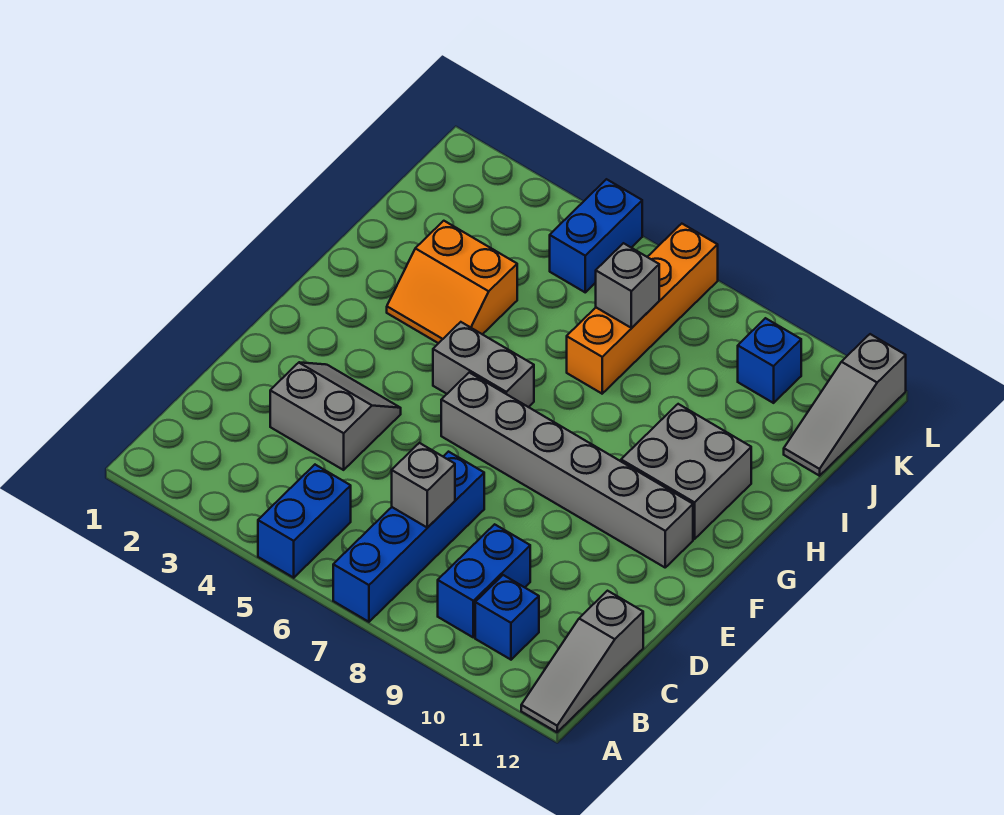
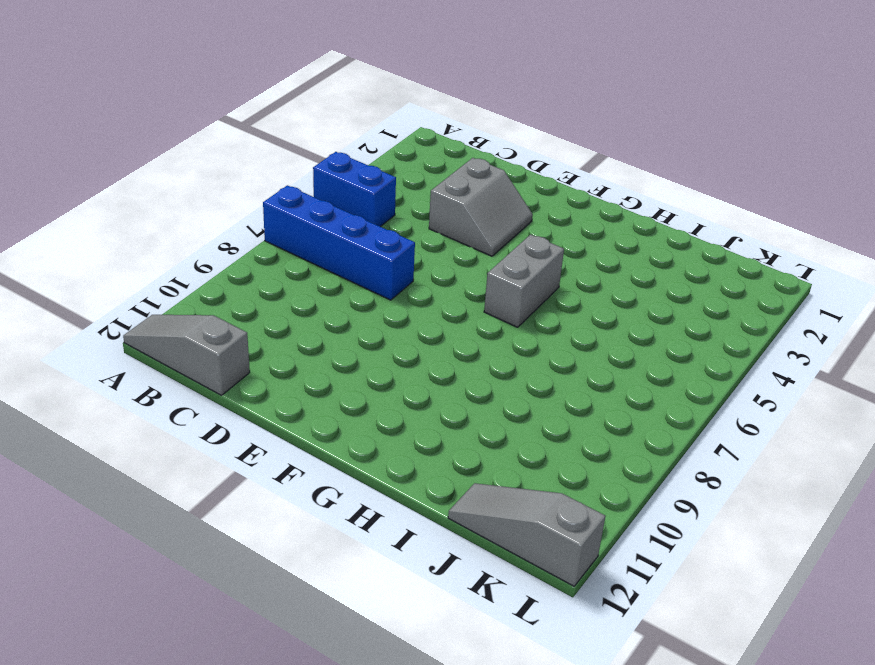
none -> blue 1x2 brick [438,524,530,637]
none -> blue 1x1 brick [475,575,539,660]
none -> grey 1x6 brick [441,373,693,567]

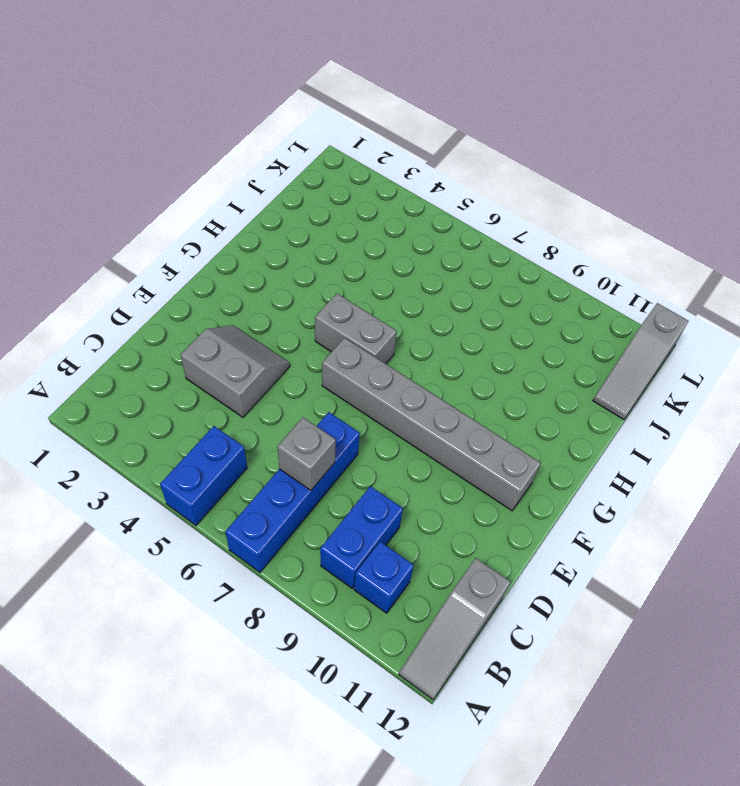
none -> grey 2x2 brick [621,404,751,539]
none -> orange 2x2 slope [387,221,517,343]
none -> orange 1x4 brick [567,224,718,394]

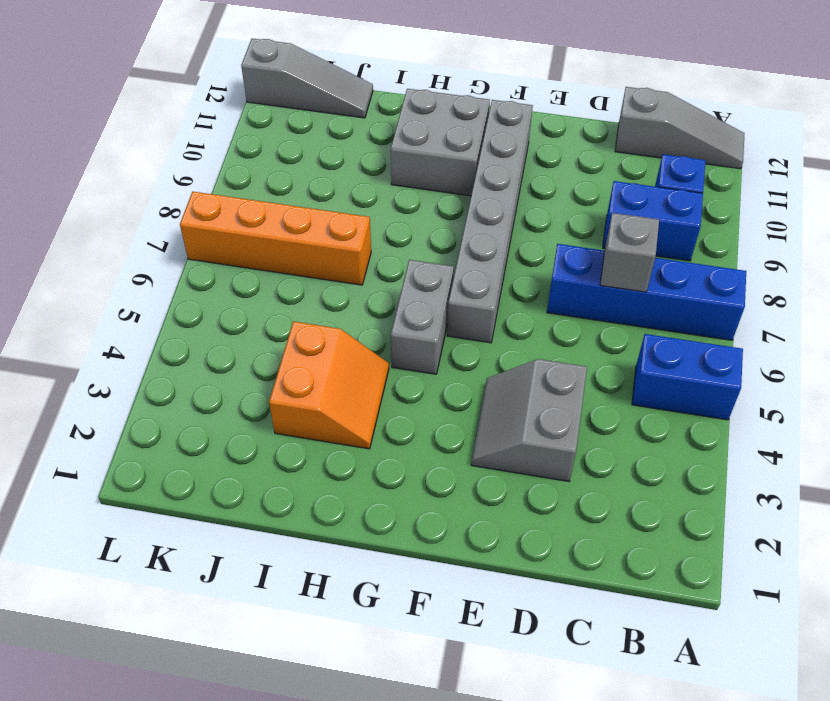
none -> blue 1x2 brick [550,179,642,292]
none -> blue 1x1 brick [738,318,801,403]
none -> grey 1x1 brick [596,243,659,328]

